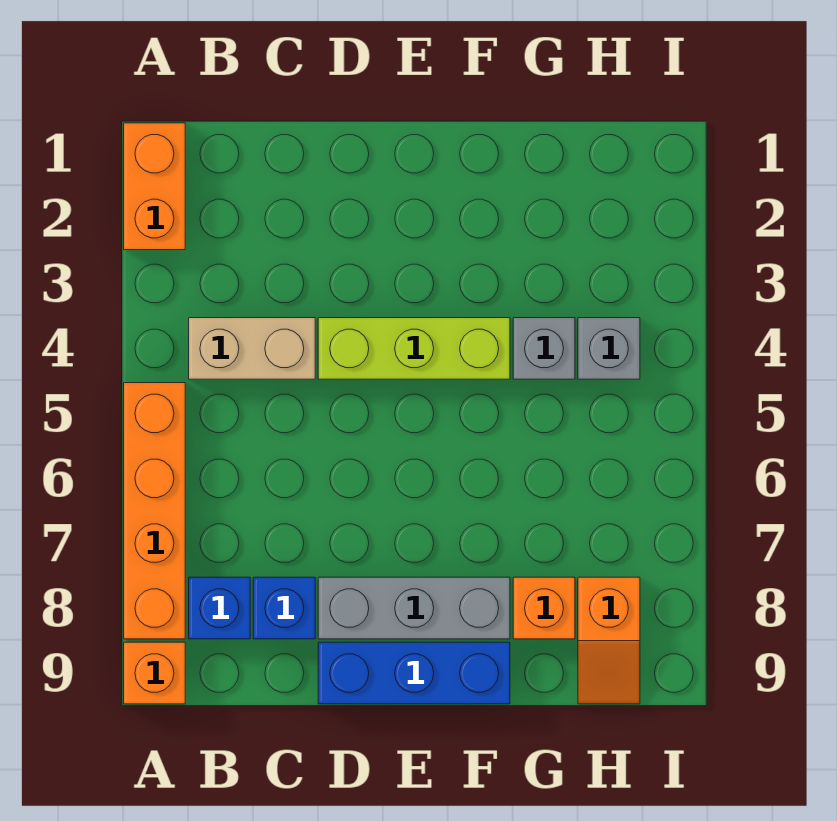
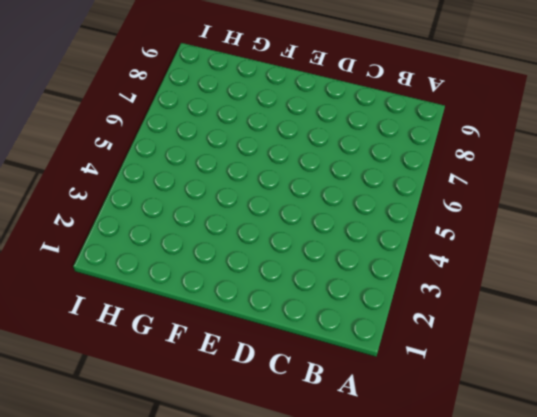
none -> orange 1x2 brick [124,123,185,250]
none -> orange 1x4 brick [124,383,185,639]
none -> orange 1x1 brick [124,642,185,704]

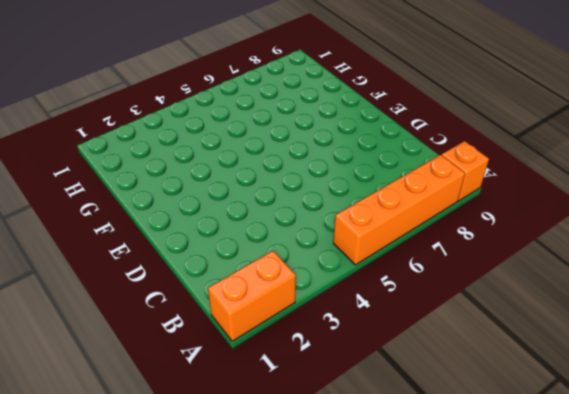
none -> tan 1x2 brick [189,318,315,379]
none -> blue 1x1 brick [189,577,250,639]
none -> blue 1x1 brick [253,577,315,639]

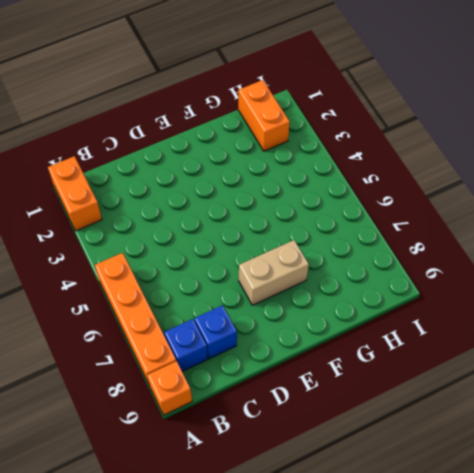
tan 1x2 brick [239,240,309,305] -> tan 1x2 brick moved to [189,318,315,379]
orange 1x2 brick [238,80,290,151] -> none
none -> lime 1x3 brick [318,318,510,379]
none -> grey 1x3 brick [318,577,510,639]
none -> blue 1x3 brick [318,642,510,704]

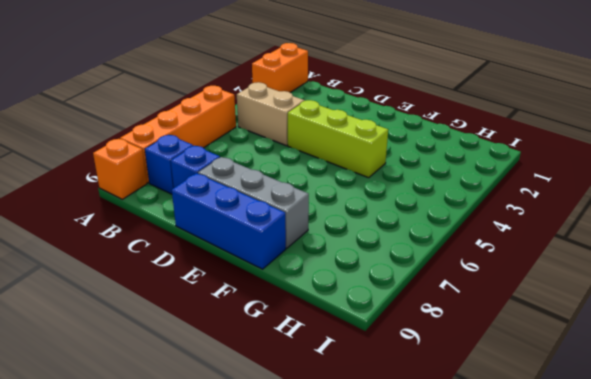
none -> grey 1x1 brick [513,318,575,379]
none -> orange 1x1 brick [513,577,575,639]
none -> grey 1x1 brick [578,318,640,379]

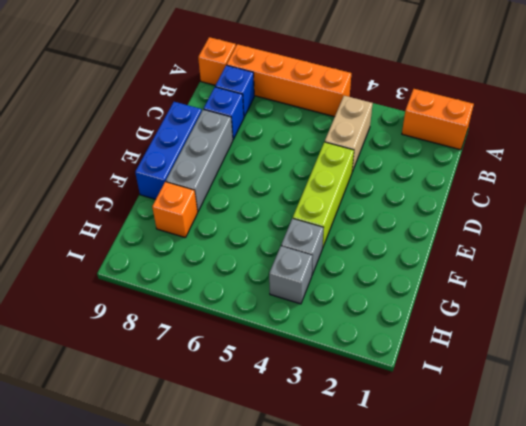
none -> orange 1x2 slope [578,577,640,704]

